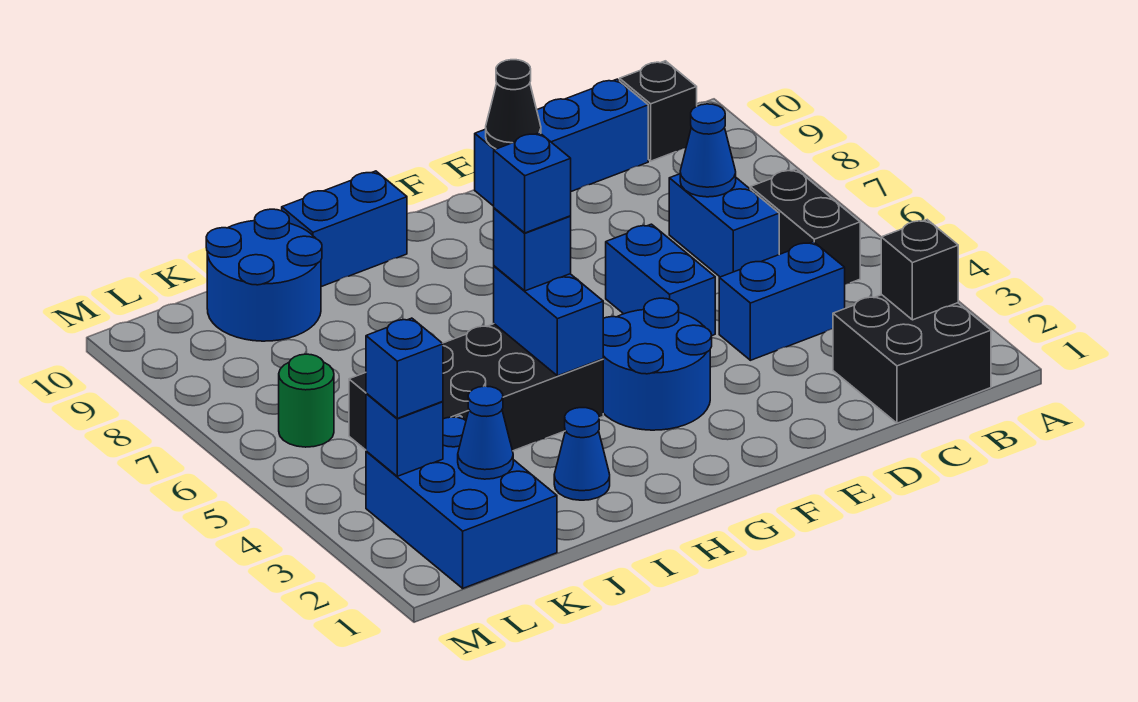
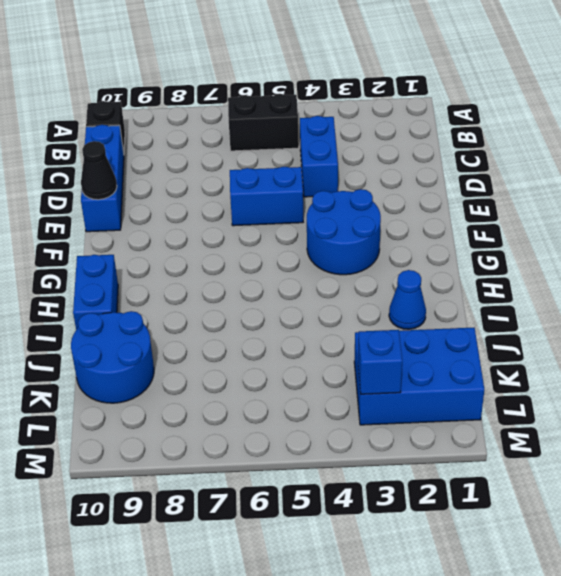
none -> black 2x2 brick [833,295,991,423]
none -> blue 1x2 brick [669,174,779,277]
none -> black 2x4 brick [349,324,603,451]

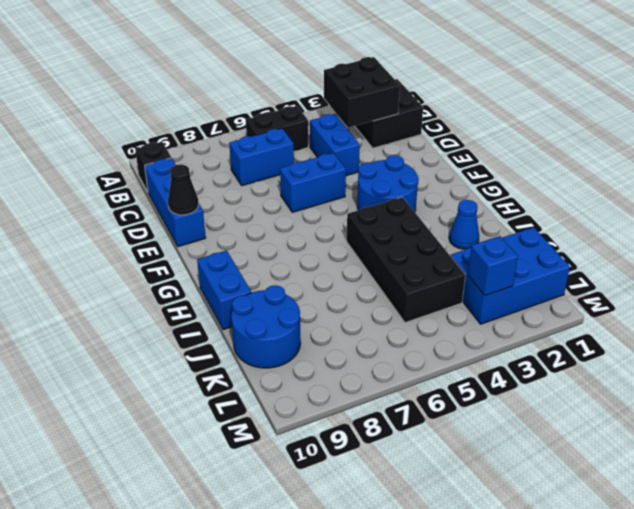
black 2x2 brick [324,57,400,128] -> black 1x1 brick [881,220,958,320]
none -> green 1x1 round brick [279,354,334,447]
none -> blue 1x1 cone [680,104,736,197]
none -> blue 1x2 brick [494,266,603,376]

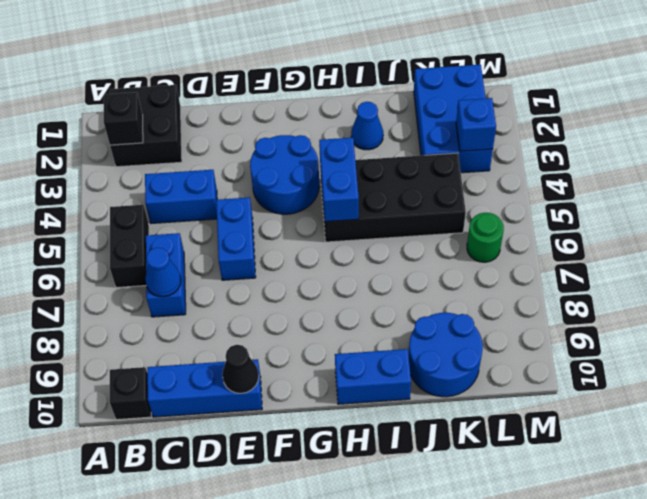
none -> blue 1x1 cone [458,386,513,479]
none -> blue 1x1 brick [494,208,571,291]
none -> blue 1x1 brick [366,318,443,418]

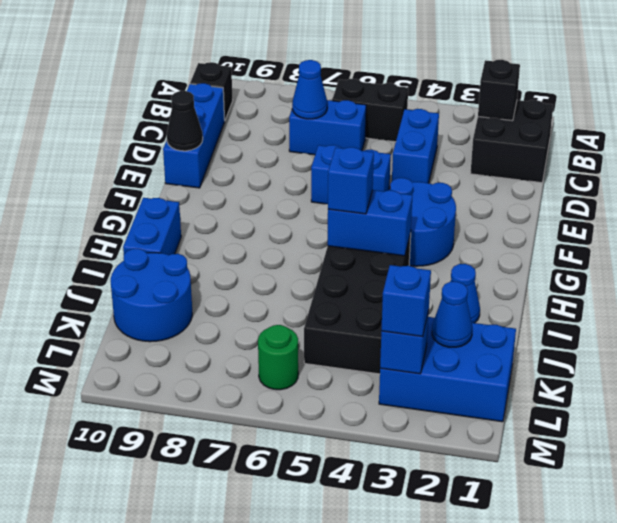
none -> blue 1x1 brick [494,133,571,233]

